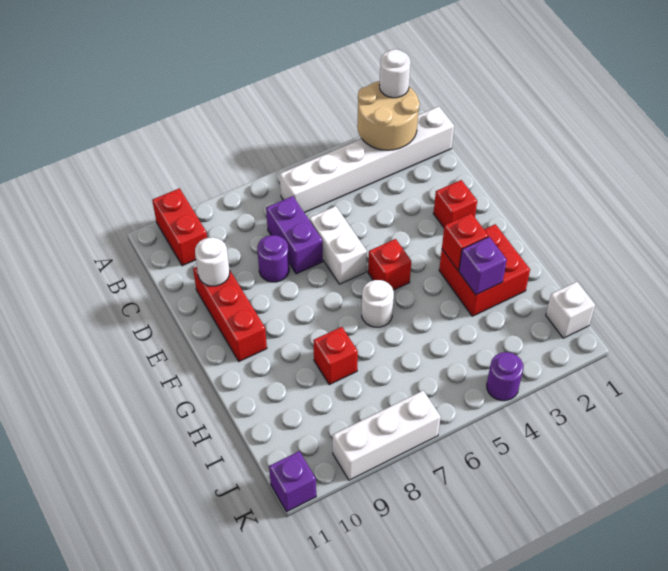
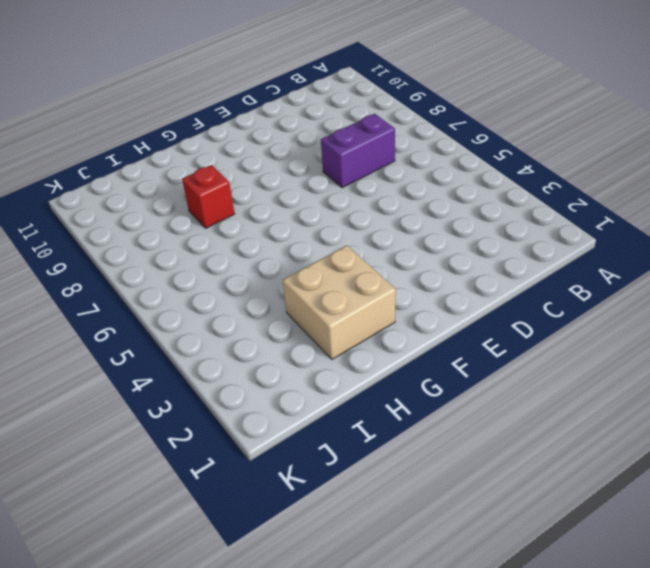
tan 2x2 brick [283,245,396,359] -> red 2x2 brick [439,224,530,316]
none -> red 1x2 brick [152,188,207,266]
none -> white 1x6 brick [280,106,454,213]
none -> white 1x2 brick [309,206,367,284]

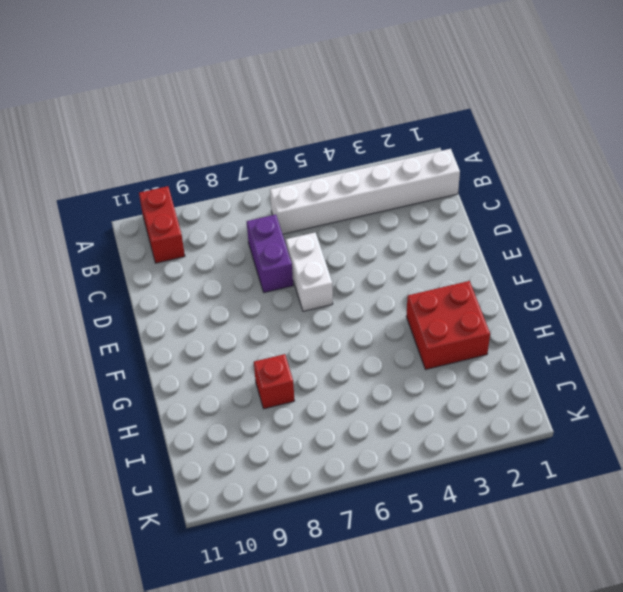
none -> purple 1x1 round brick [257,235,289,282]
none -> red 1x3 brick [193,267,267,361]
none -> red 1x1 brick [433,180,477,227]

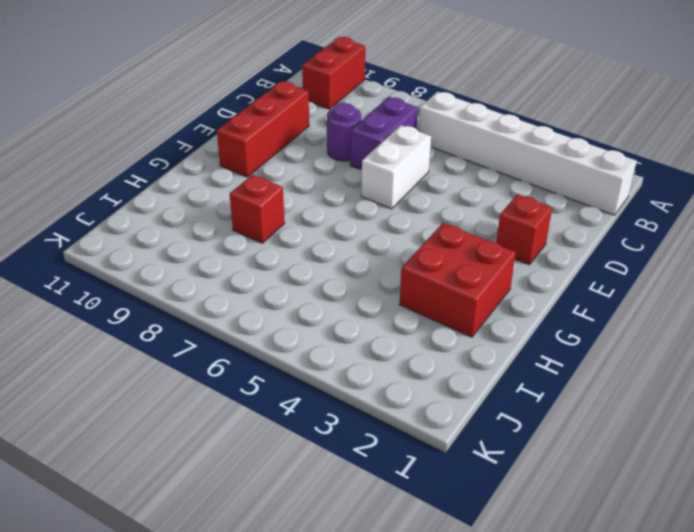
none -> red 1x1 brick [368,239,411,290]
none -> white 1x1 round brick [362,280,394,327]
none -> white 1x1 brick [546,282,595,338]

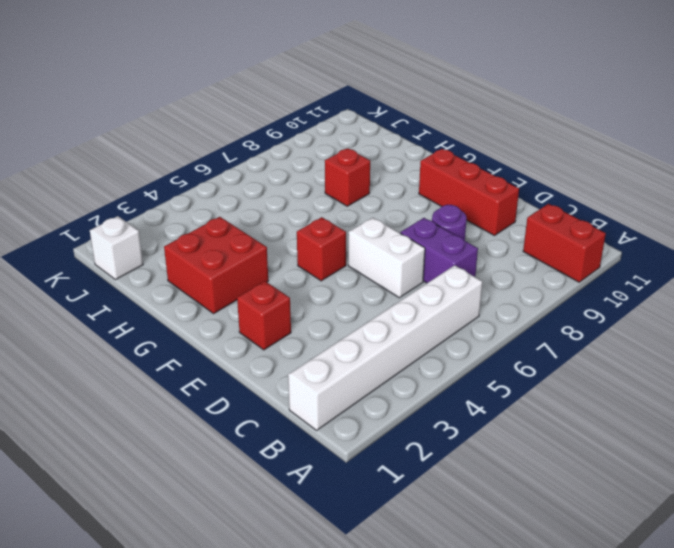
none -> white 1x1 round brick [362,280,394,327]
none -> purple 1x1 round brick [487,352,523,401]
none -> white 1x3 brick [333,391,441,480]

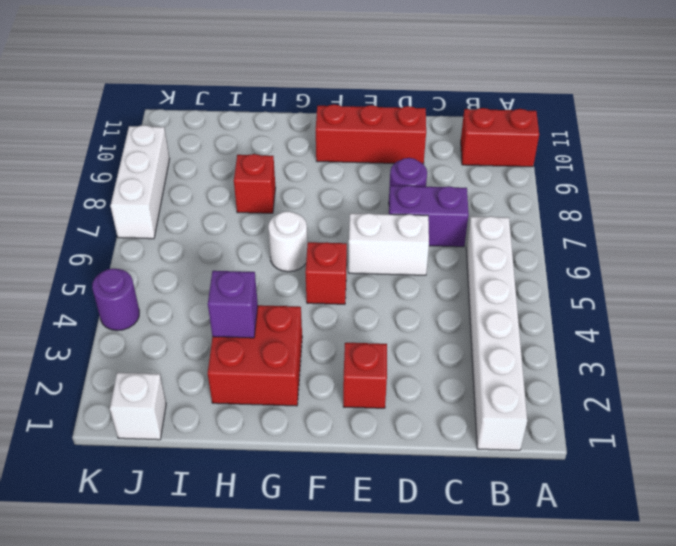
none -> purple 1x1 brick [269,451,316,512]
none -> tan 2x2 round brick [357,81,420,150]
none -> white 1x1 round brick [195,237,230,286]

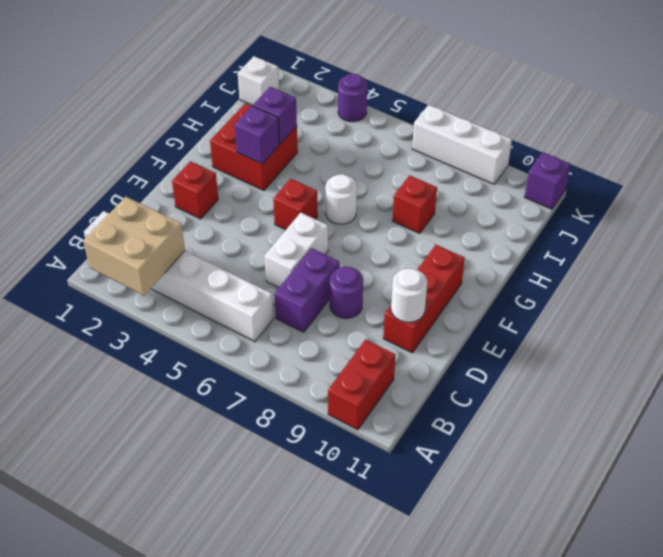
tan 2x2 brick [83,197,185,295] -> tan 2x2 round brick [357,81,420,150]
purple 1x1 brick [234,106,279,164] -> red 1x1 brick [442,213,488,271]
none -> white 1x1 round brick [379,49,411,98]

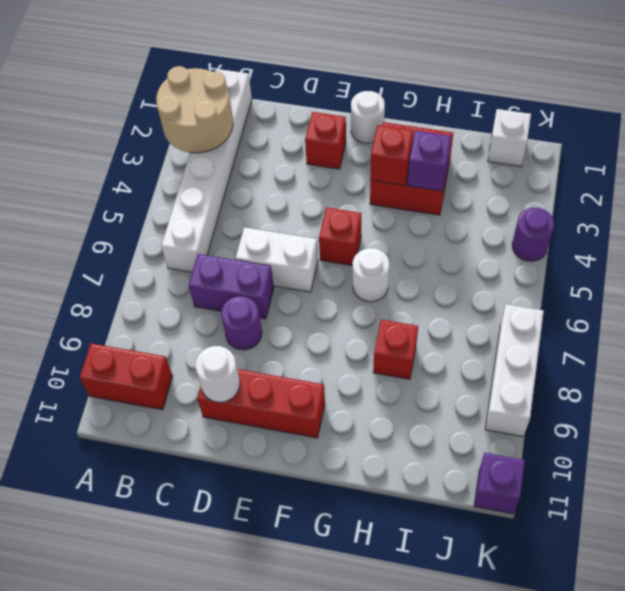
white 1x1 round brick [351,91,385,143] -> white 1x1 round brick moved to [379,49,411,98]

